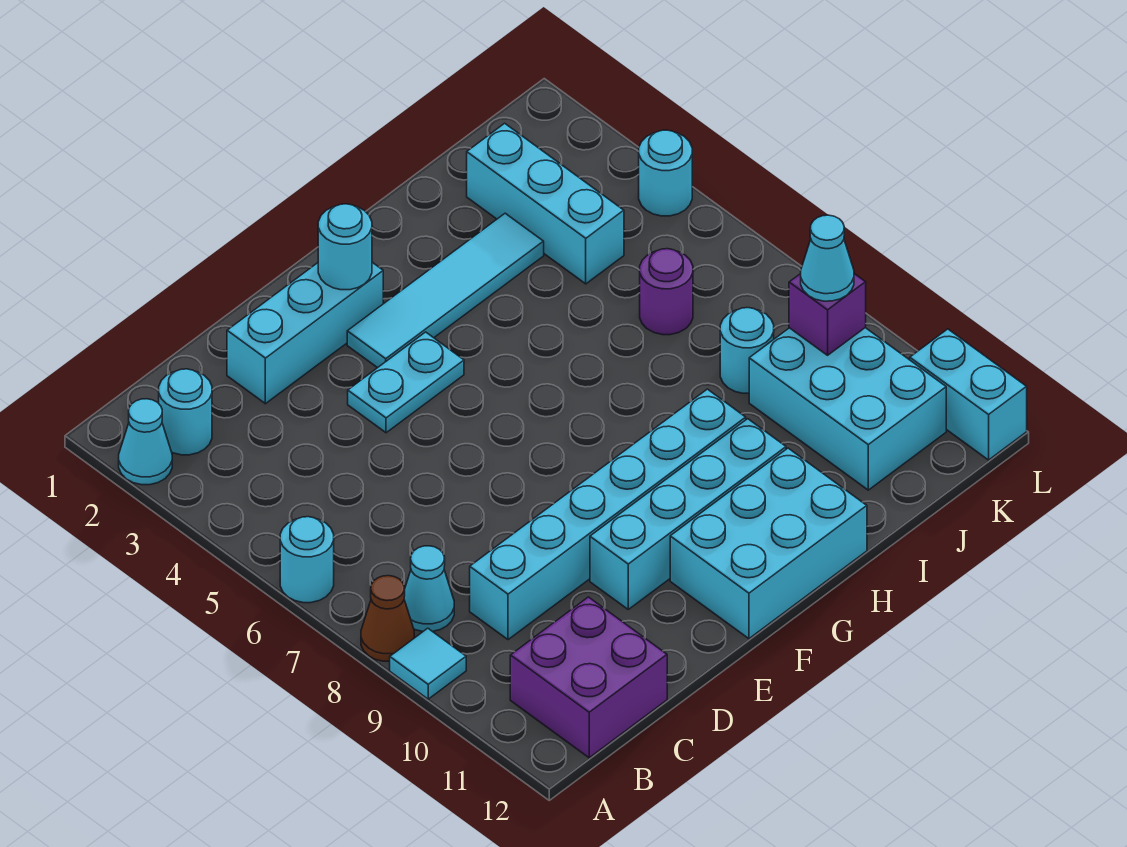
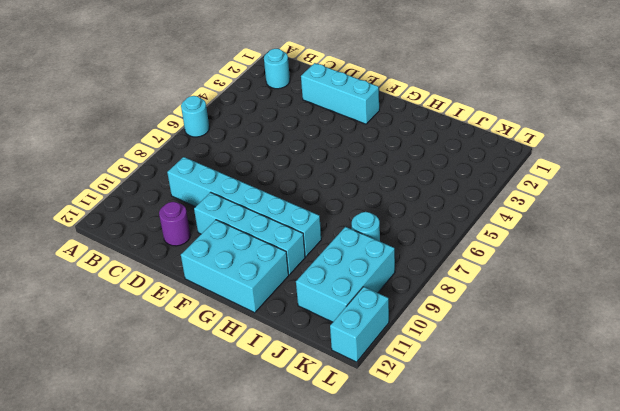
purple 1x1 round brick [159,202,191,246] -> purple 1x1 round brick moved to [640,249,693,335]
none -> cyan 1x1 cone [119,399,172,485]
none -> brown 1x1 cone [361,576,414,661]
none -> cyan 1x1 tile [390,628,466,699]

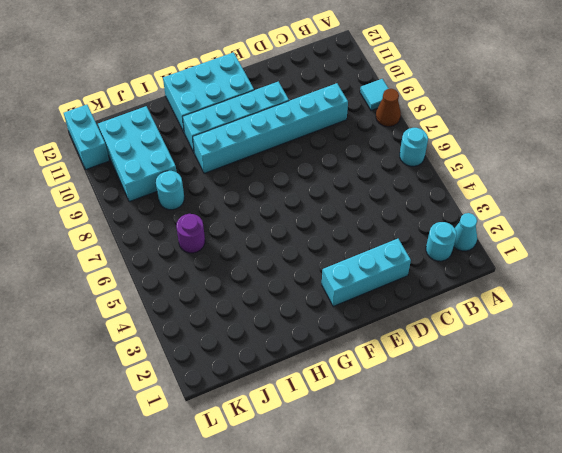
none -> cyan 1x1 cone [404,546,454,632]
none -> purple 2x2 brick [510,597,667,758]
none -> cyan 1x2 plate [348,332,464,433]

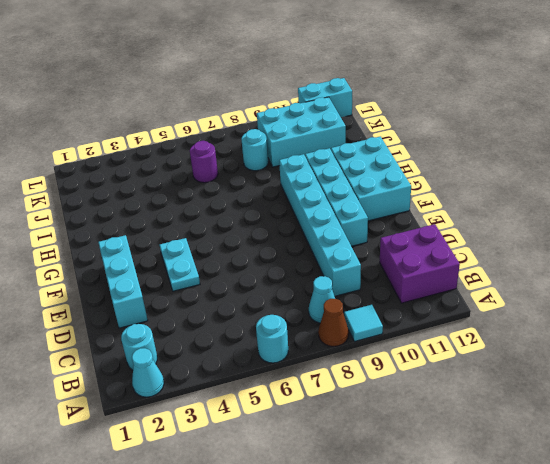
none -> cyan 1x4 tile [347,213,544,368]
none -> cyan 1x3 brick [467,123,624,284]
none -> cyan 1x1 round brick [639,130,692,216]

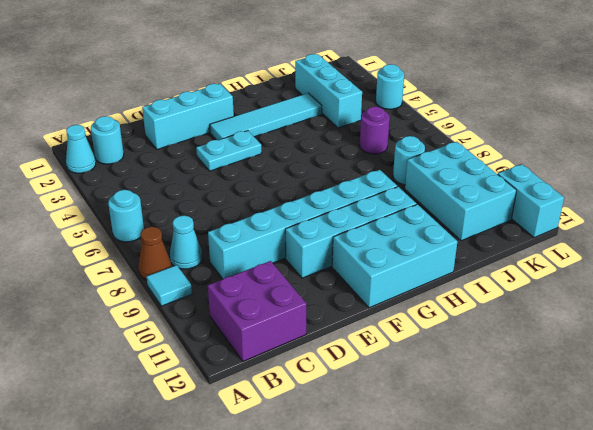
none -> cyan 1x1 round brick [318,204,372,290]
none -> purple 1x1 brick [789,274,866,355]
none -> cyan 1x1 cone [801,215,854,301]

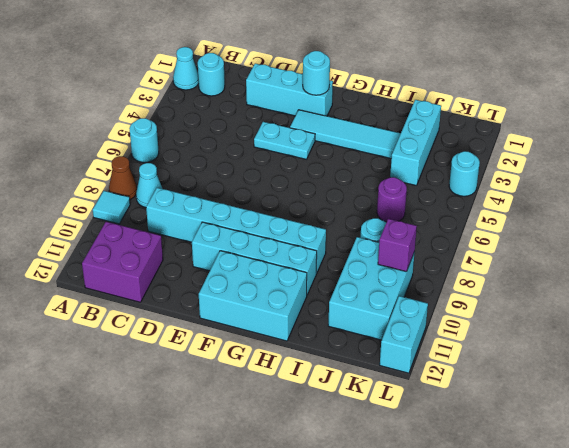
none -> cyan 1x1 cone [801,215,854,301]

